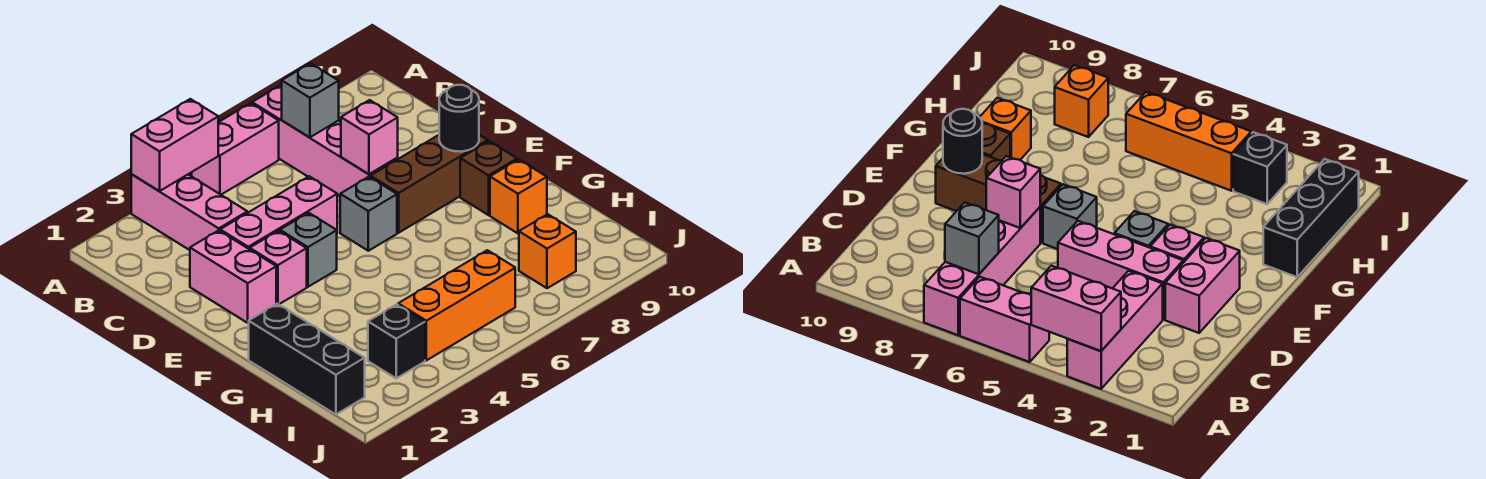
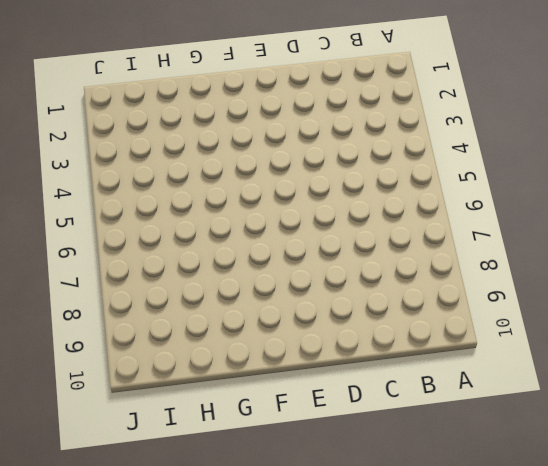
none -> pink 1x3 brick [131,174,247,250]
none -> pink 1x2 brick [192,103,279,195]
none -> pink 1x4 brick [252,85,398,196]

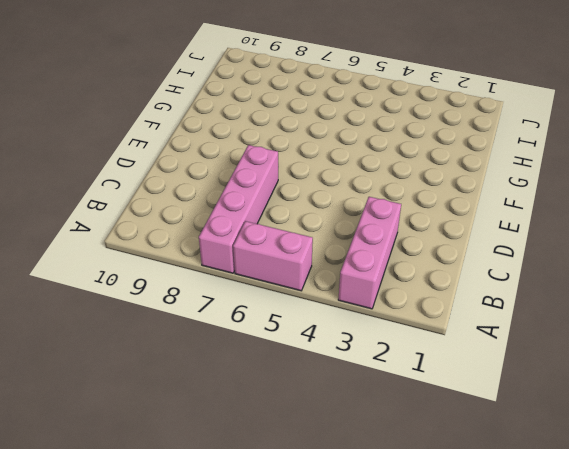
none -> pink 1x2 brick [190,230,276,323]
none -> pink 1x3 brick [220,176,337,249]
none -> pink 1x1 brick [250,231,307,304]

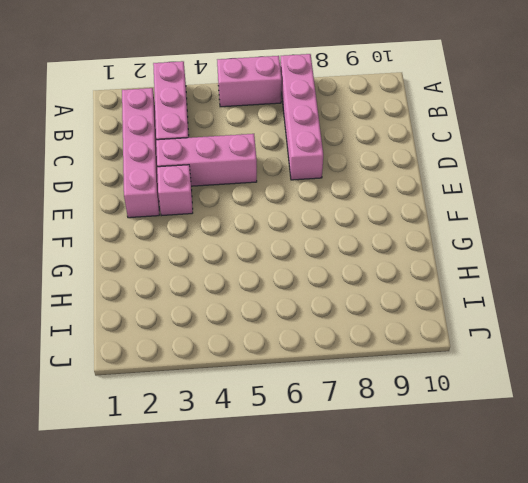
pink 1x4 brick [122,88,159,218] -> pink 1x2 brick [190,230,276,323]
none -> grey 1x1 brick [280,213,337,287]
none -> grey 1x1 brick [340,177,397,251]
none -> brown 1x3 brick [370,135,488,233]

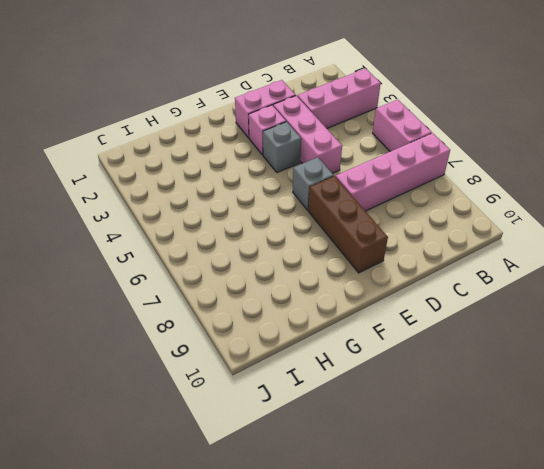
none -> brown 1x1 brick [460,141,517,215]
none -> black 1x3 brick [249,304,365,414]
none -> orange 1x1 brick [490,159,547,233]

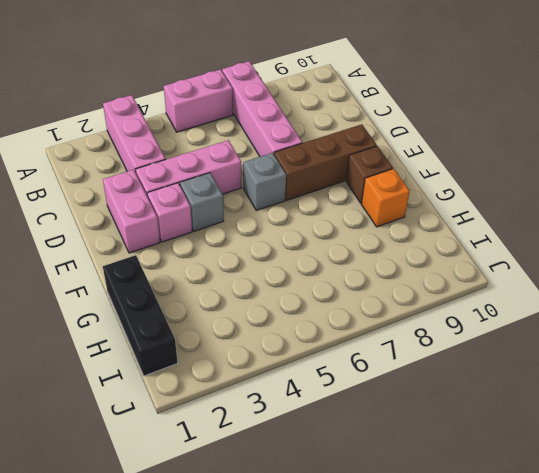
none -> black 1x1 brick [368,304,425,378]
none -> orange 1x3 brick [398,250,515,360]
none -> orange 1x1 brick [519,214,576,288]

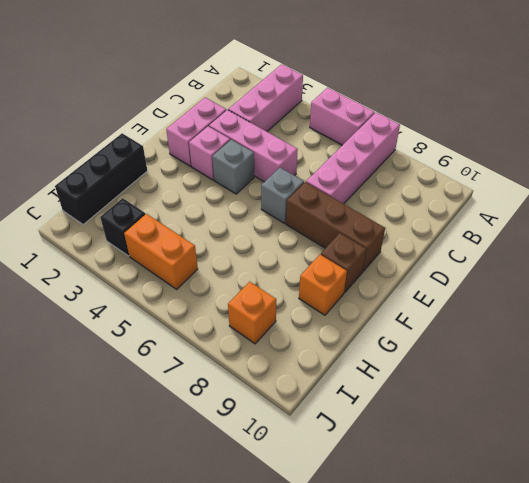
orange 1x2 brick [124,214,198,289] -> orange 1x3 brick [398,250,515,360]
none -> pink 1x2 brick [131,99,218,191]
none -> grey 1x1 brick [282,63,339,138]
none -> pink 1x1 brick [341,100,398,174]

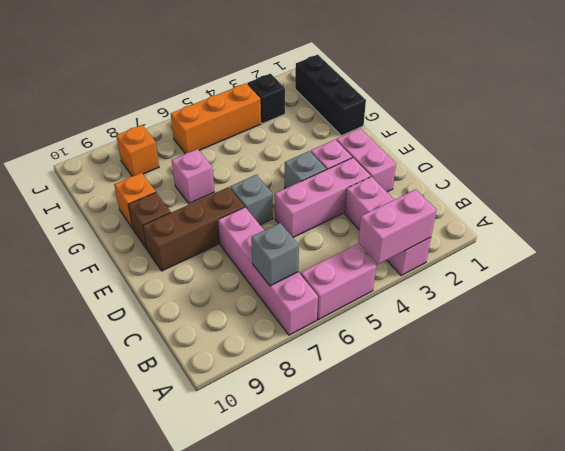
pink 1x1 brick [172,149,214,204] -> pink 1x1 brick moved to [341,100,398,174]
none -> black 1x1 round brick [439,85,479,152]

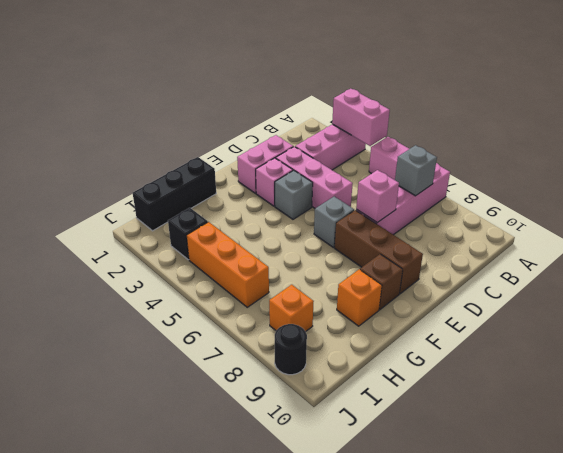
black 1x1 round brick [275,324,307,375] -> black 1x1 round brick moved to [439,85,479,152]

